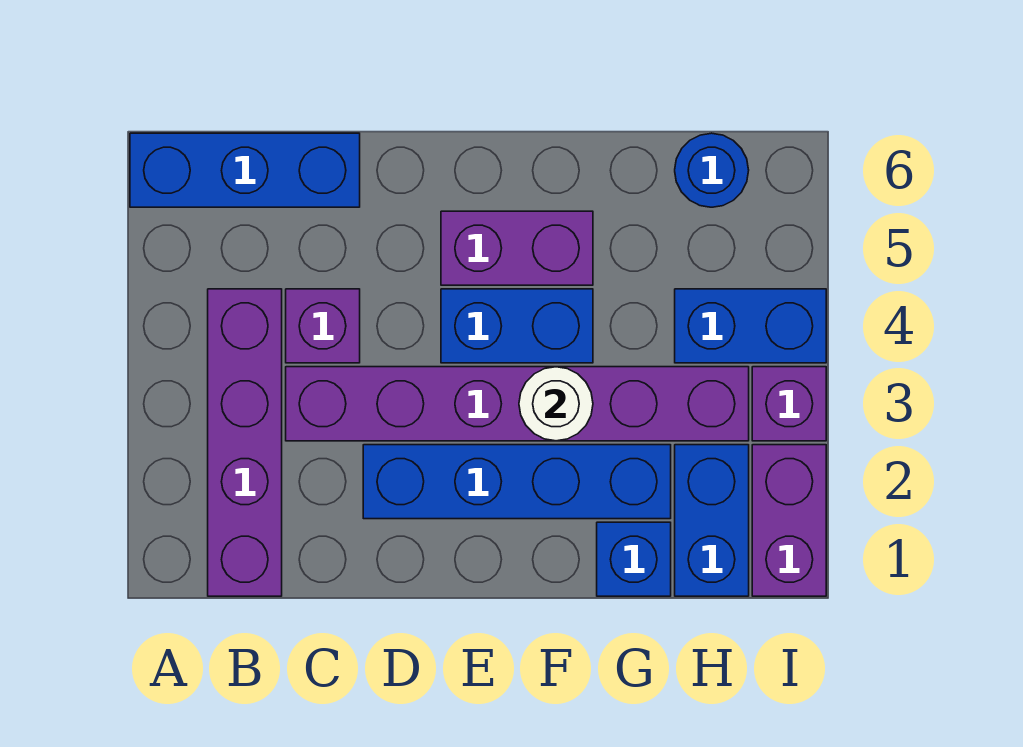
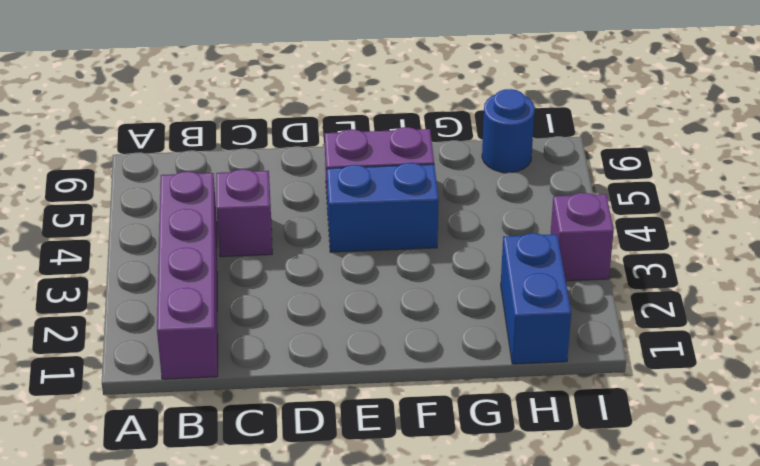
none -> blue 1x3 brick [130,133,360,207]
none -> purple 1x6 brick [286,367,749,441]
none -> blue 1x4 brick [363,445,671,519]

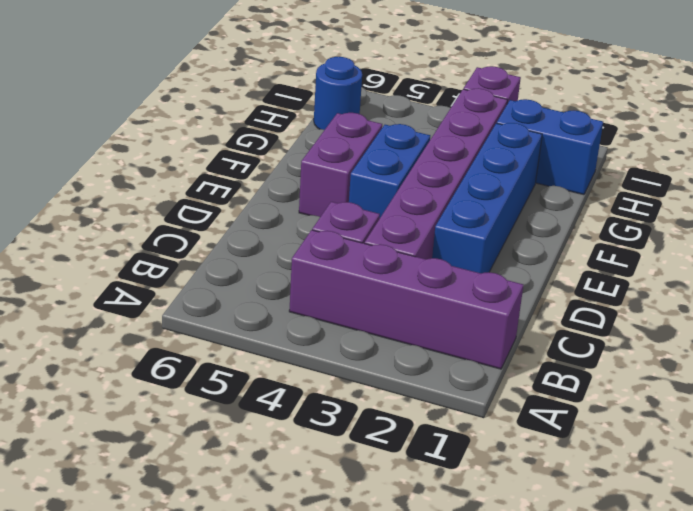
none -> blue 1x3 brick [130,133,360,207]
none -> blue 1x1 brick [597,522,671,596]
none -> blue 1x2 brick [675,289,826,363]

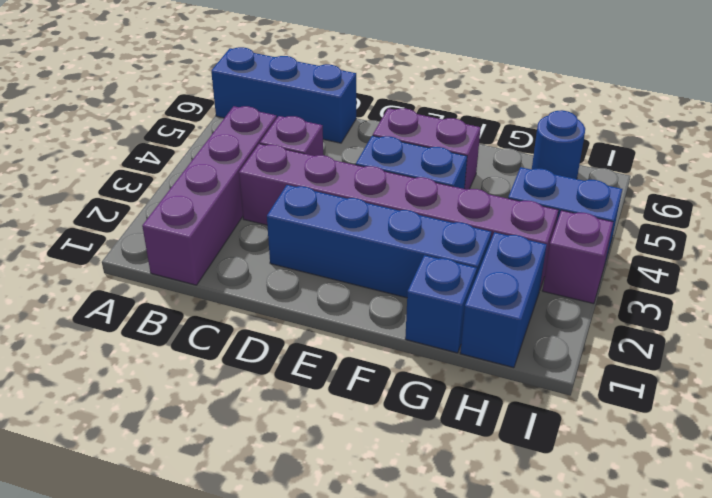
none -> purple 1x2 brick [752,445,826,596]
none -> white 1x1 round brick [519,367,593,441]

